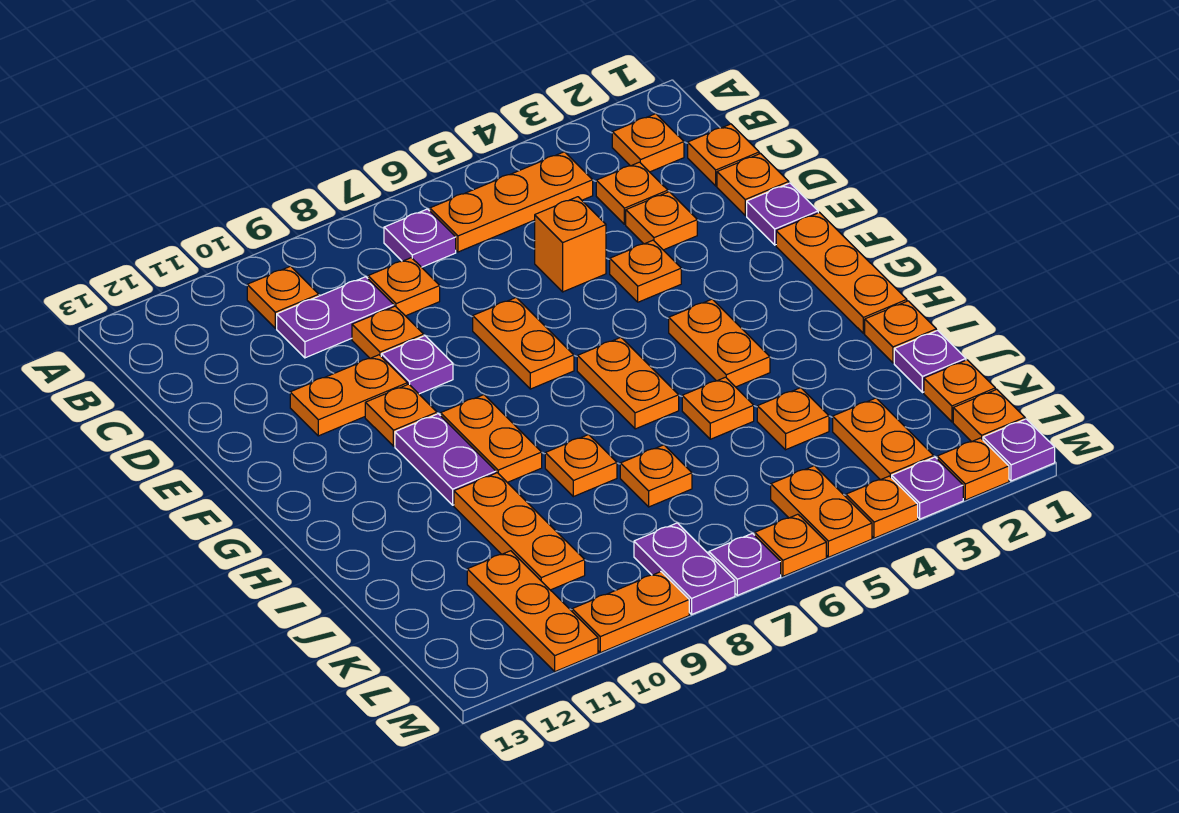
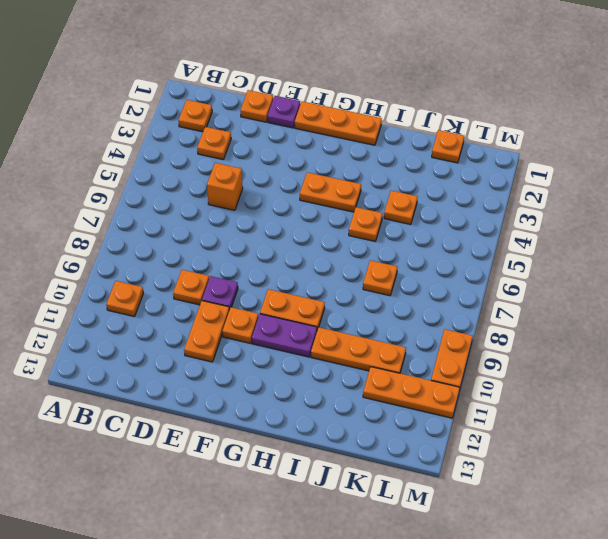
none -> orange 1x3 plate [430,152,593,252]
none -> purple 1x1 plate [384,209,456,267]
none -> orange 1x1 plate [688,124,759,186]
none -> orange 1x1 plate [368,258,440,316]

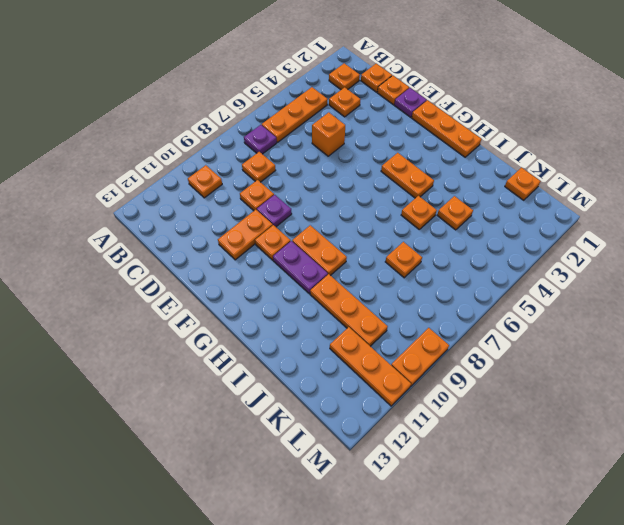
none -> purple 1x2 plate [277,277,394,358]
none -> orange 1x1 plate [626,192,697,250]
none -> orange 1x1 plate [610,240,681,302]
none -> orange 1x2 plate [473,298,574,389]

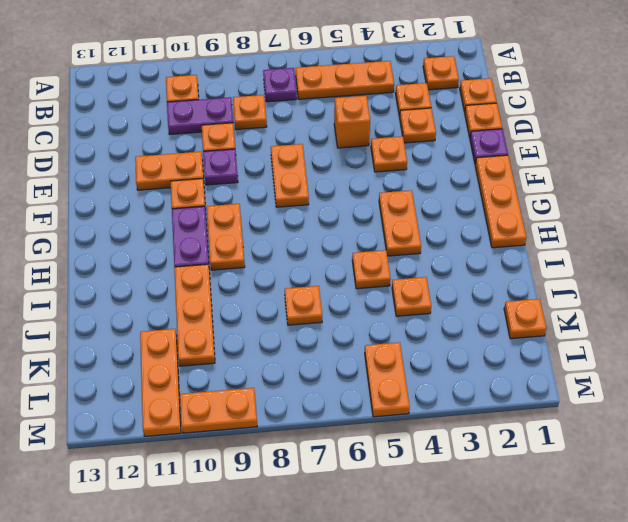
none -> orange 1x2 plate [577,337,679,429]
none -> orange 1x1 plate [865,301,936,363]
none -> orange 1x1 plate [545,435,617,497]
none -> purple 1x1 plate [894,330,966,393]

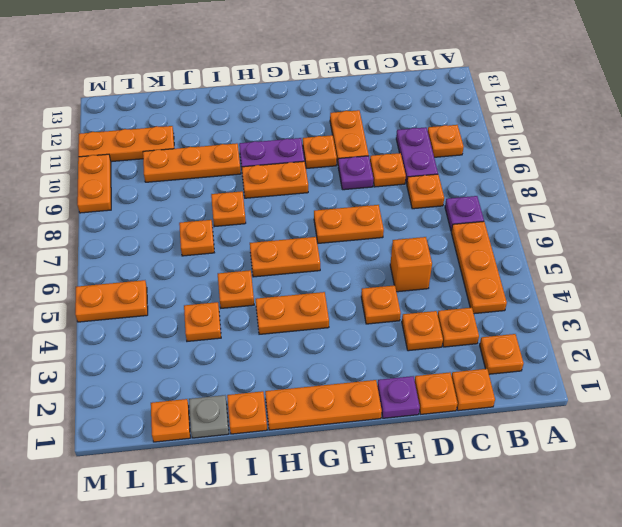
grey 1x1 plate [189,395,229,438] -> purple 1x1 plate [894,330,966,393]
none -> orange 1x2 plate [833,398,934,480]
none -> orange 1x1 plate [953,389,1025,442]
none -> purple 1x2 plate [634,523,735,614]
none -> purple 1x1 plate [983,419,1055,481]

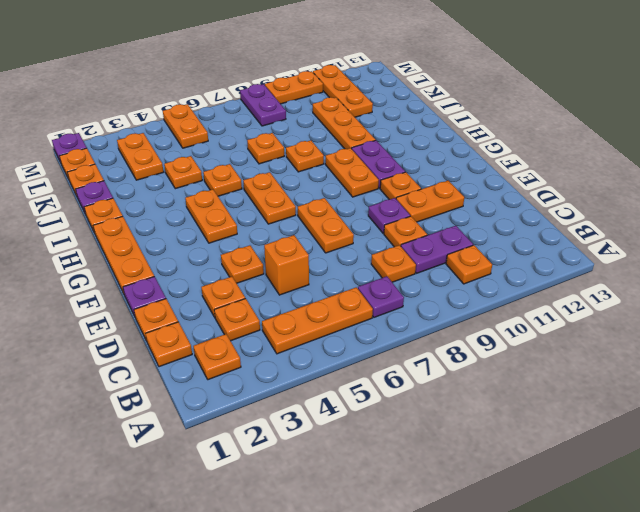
none -> orange 1x1 plate [937,438,1009,500]
none -> purple 1x1 plate [892,457,963,519]
none -> orange 1x1 plate [846,476,918,538]
none -> orange 1x1 plate [755,514,826,576]

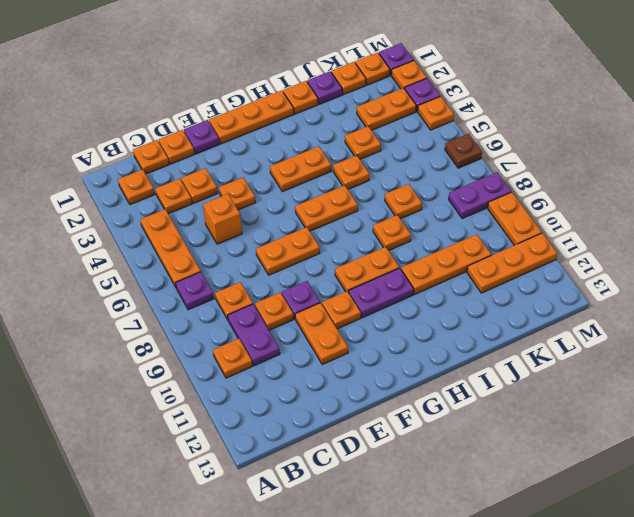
brown 1x1 plate [445,134,482,168] -> orange 1x1 plate [755,514,826,576]
none -> orange 1x2 plate [771,466,872,557]
none -> purple 1x1 plate [709,533,781,595]

